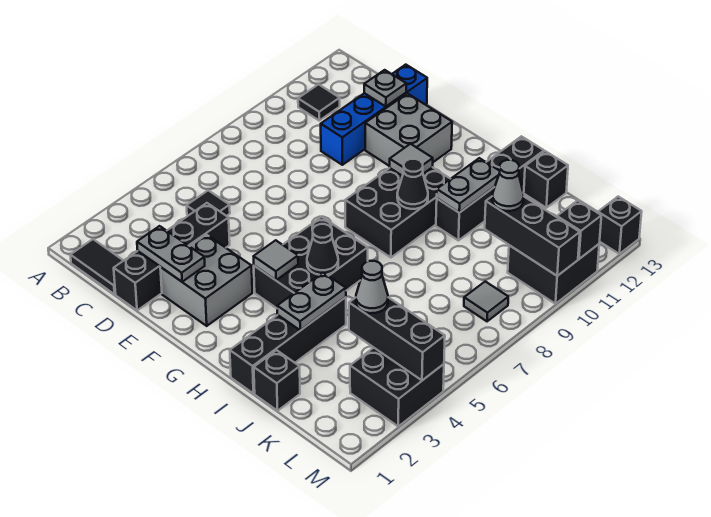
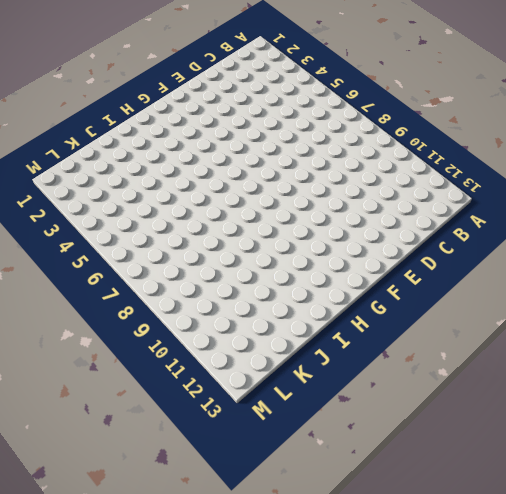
none -> black 1x2 tile [70,239,123,294]
none -> black 1x1 tile [298,84,340,120]
none -> black 1x1 tile [187,190,230,216]
none -> black 1x4 brick [114,203,230,310]

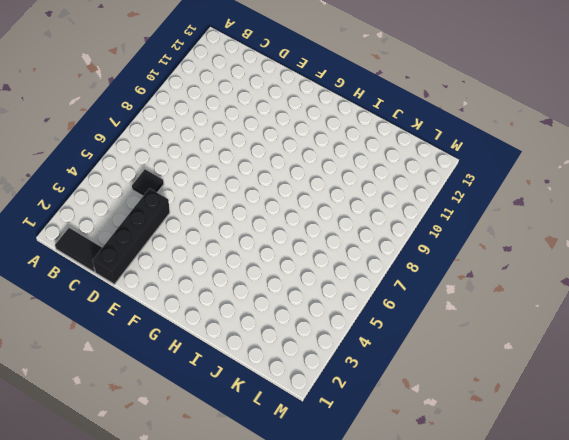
none -> black 1x1 tile [298,84,340,120]
none -> blue 1x4 brick [321,65,427,165]
none -> grey 2x2 brick [160,235,252,326]
none -> grey 2x2 brick [365,93,452,166]

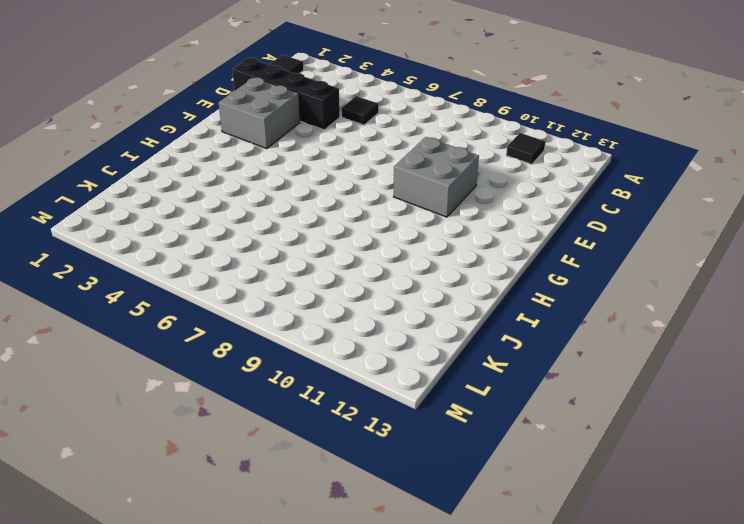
grey 2x2 brick [394,137,479,217] -> grey 2x2 brick moved to [365,93,452,166]
none -> blue 1x4 brick [321,65,427,165]
none -> black 2x3 brick [254,217,368,308]
none -> black 2x3 brick [345,167,450,257]
none -> black 1x4 brick [230,297,346,394]

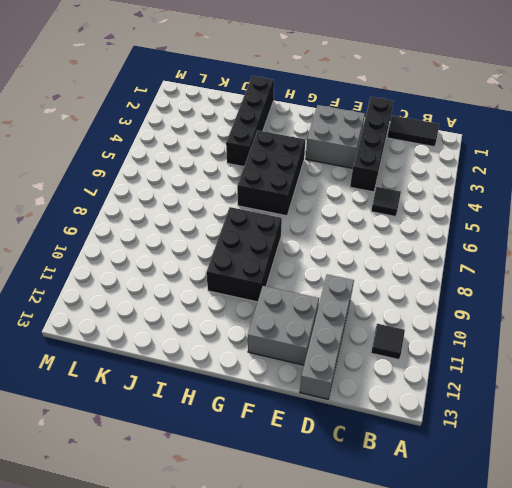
grey 1x4 brick [300,274,354,399] -> blue 1x4 brick [321,65,427,165]
none -> black 1x4 brick [436,136,544,240]
none -> black 1x1 brick [254,350,300,411]
none -> black 1x1 brick [523,151,568,208]
none -> black 2x2 brick [350,348,444,426]

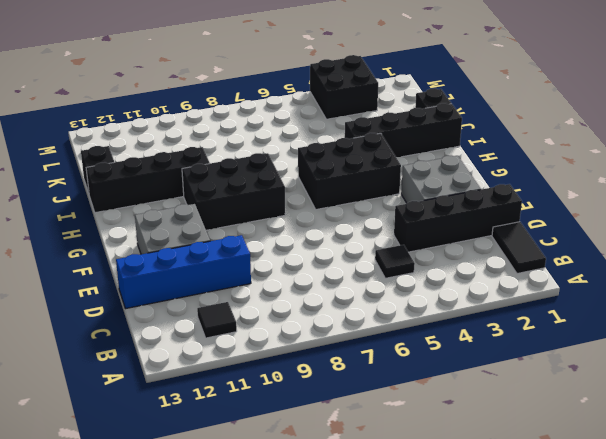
none -> grey 1x1 tile [464,281,508,321]
none -> black 2x2 brick [508,213,599,304]
none -> black 1x1 brick [598,197,642,254]
none -> grey 1x2 plate [137,226,205,282]

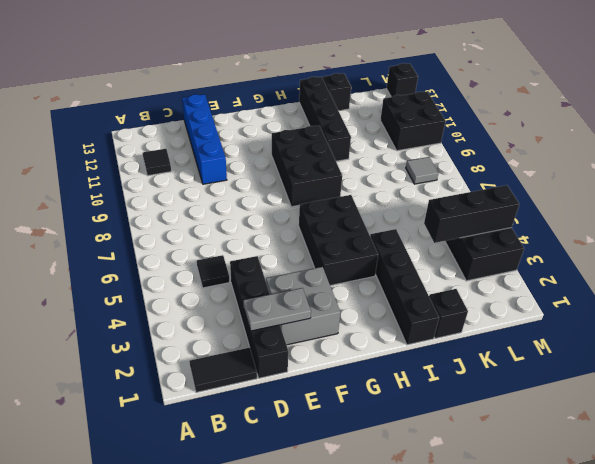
none -> grey 2x2 brick [365,93,452,166]
none -> grey 1x1 plate [364,70,406,106]
none -> grey 1x1 tile [254,240,298,280]
none -> grey 1x1 tile [390,144,433,176]

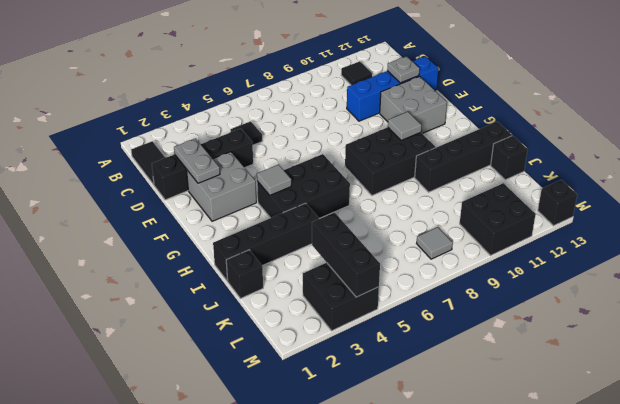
none -> black 1x1 cone [307,224,338,275]
none -> black 1x1 cone [397,159,428,209]
none -> grey 1x2 plate [277,273,346,330]
none -> grey 1x2 plate [437,158,500,213]

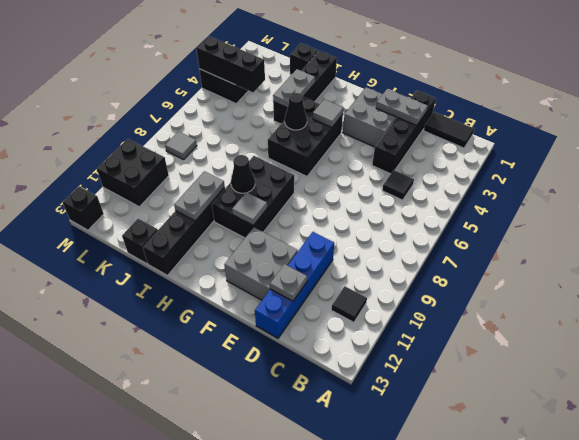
none -> black 1x3 brick [485,197,580,276]
none -> black 1x1 brick [557,200,601,259]
none -> grey 1x1 cone [356,261,388,313]
none -> grey 1x1 cone [492,160,524,211]

